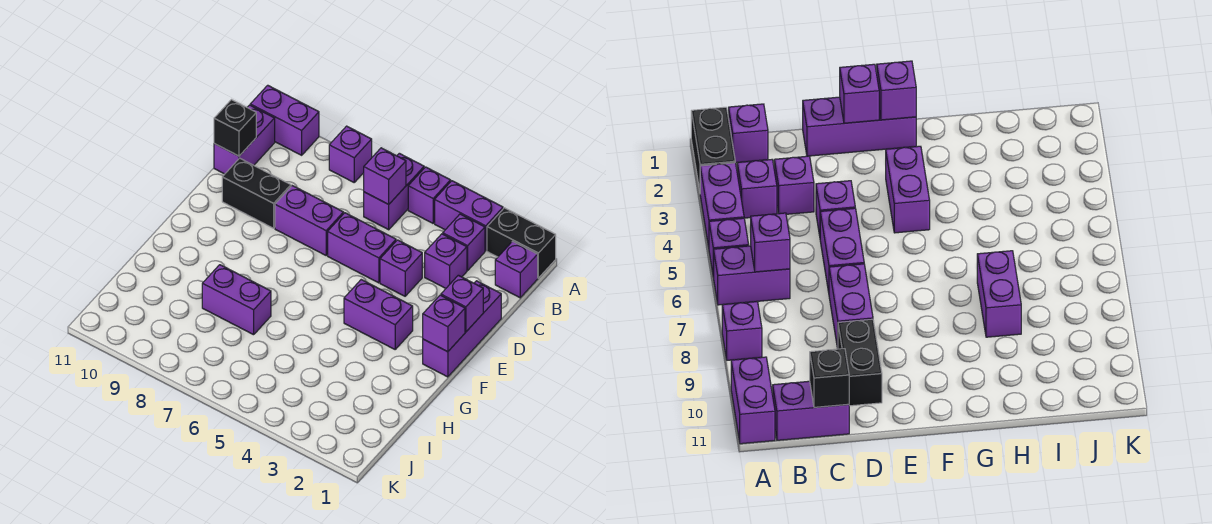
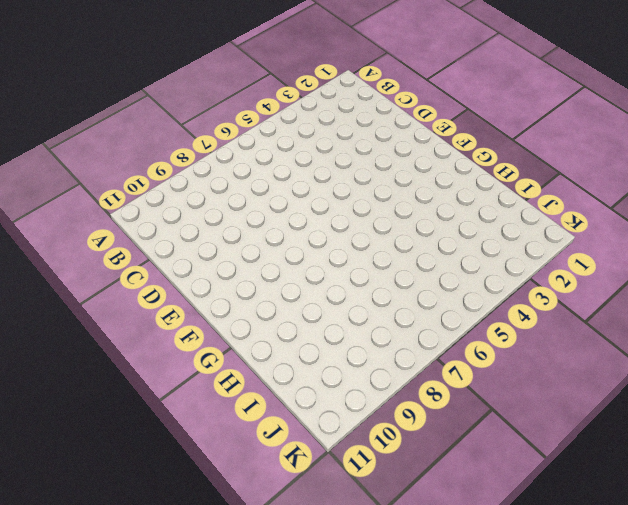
none -> black 1x2 brick [487,208,556,278]
none -> purple 1x2 brick [435,181,503,251]
none -> purple 1x1 brick [408,167,451,223]

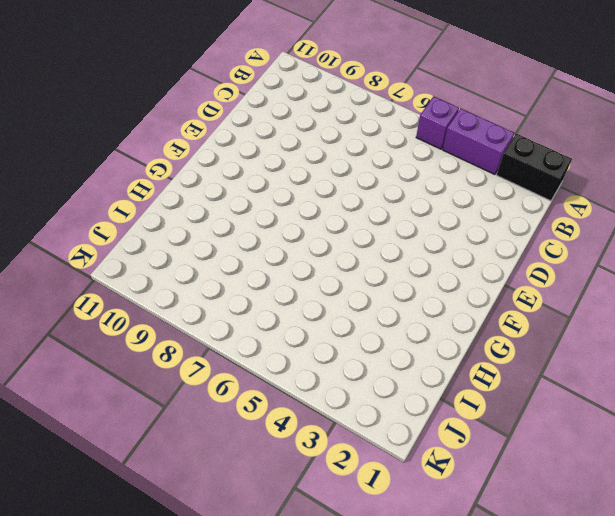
none -> purple 1x2 brick [364,153,424,230]
none -> purple 1x1 brick [329,126,372,182]
none -> purple 1x2 brick [250,85,319,155]

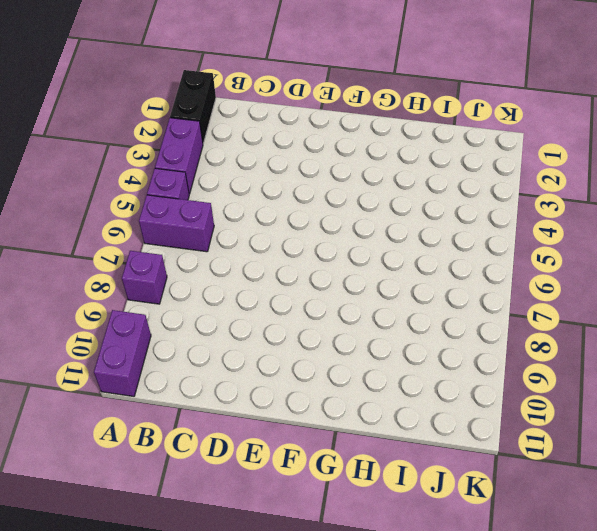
none -> purple 1x1 brick [495,241,538,298]
none -> purple 1x1 brick [443,214,485,270]
none -> purple 1x2 brick [214,105,275,174]

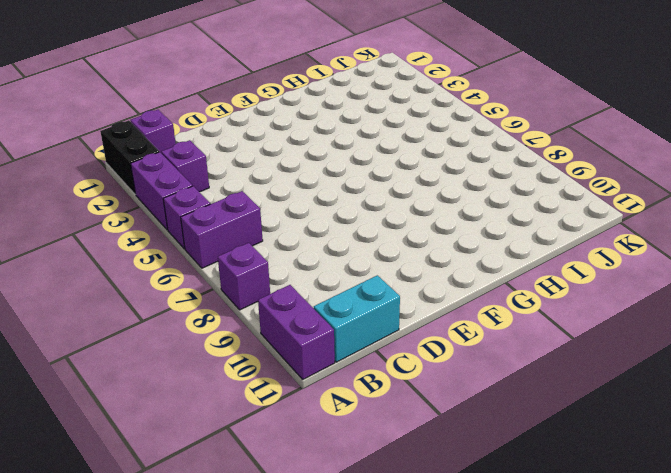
cyan 1x2 brick [314,275,400,362] -> purple 1x2 brick [214,105,275,174]
none -> purple 1x1 brick [425,234,467,288]
none -> purple 1x3 brick [423,281,501,377]
none -> purple 1x1 brick [380,240,422,296]

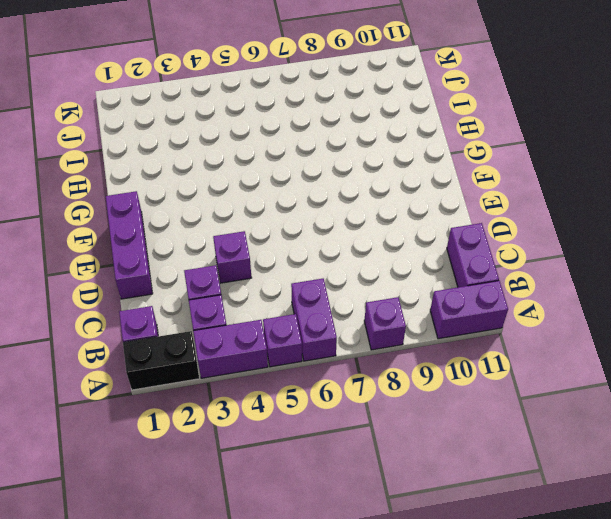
none -> purple 1x2 brick [328,213,396,283]
none -> purple 1x2 brick [275,186,344,255]
none -> black 1x2 brick [222,158,291,228]

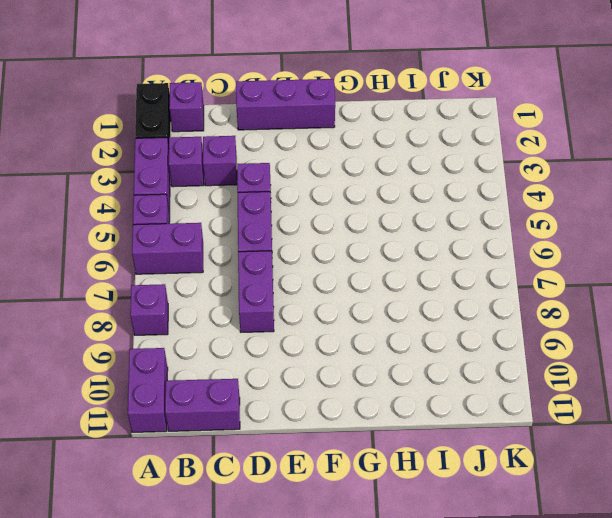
none -> black 1x2 brick [222,158,291,228]
none -> purple 1x2 brick [344,280,413,349]
none -> purple 1x2 brick [202,265,271,335]

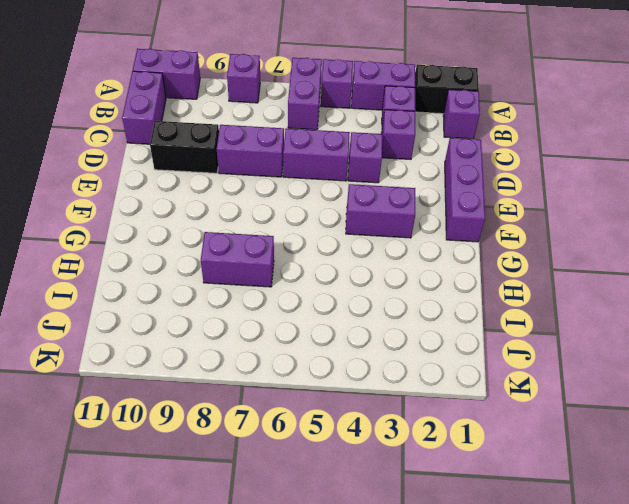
none -> purple 1x1 brick [364,148,406,204]
none -> black 1x1 brick [214,100,256,156]
none -> purple 1x1 brick [441,275,483,332]

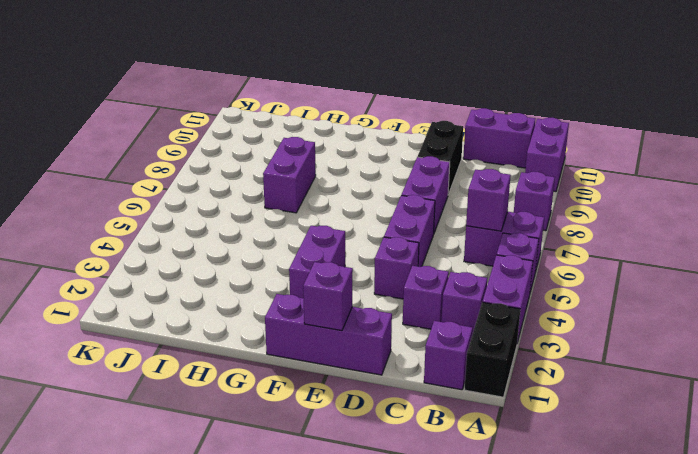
none -> black 1x1 brick [214,100,256,156]
none -> purple 1x1 brick [423,295,465,352]

